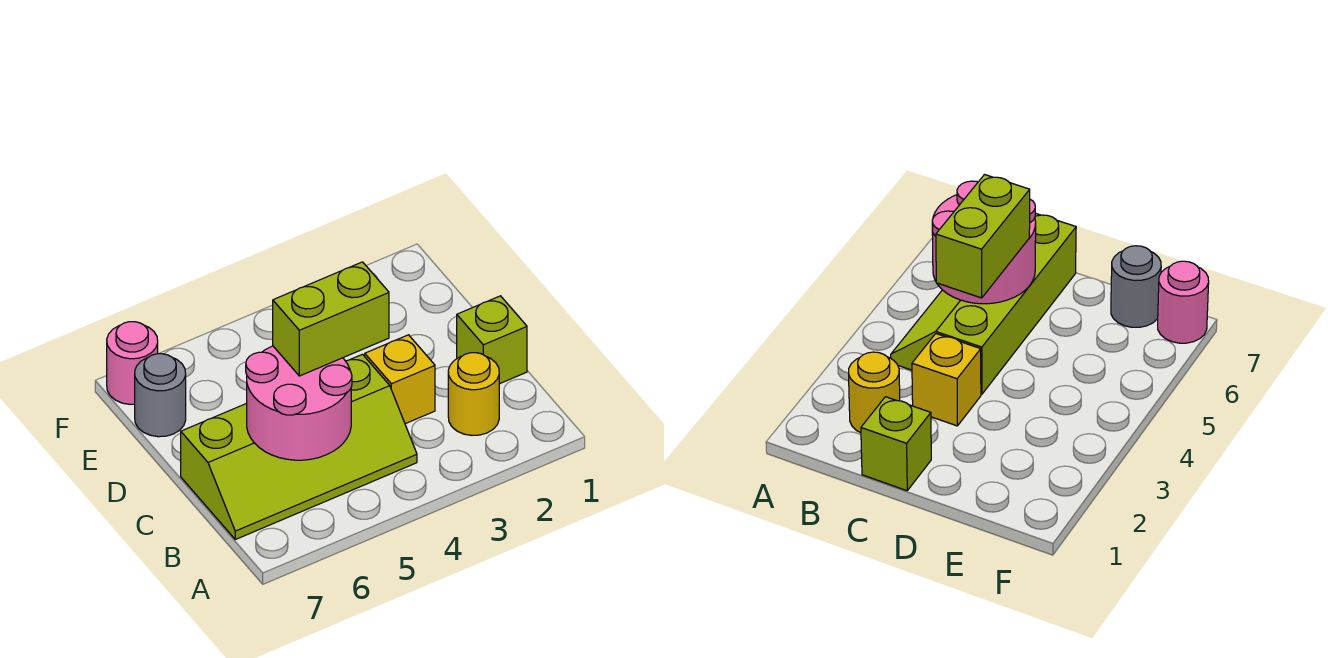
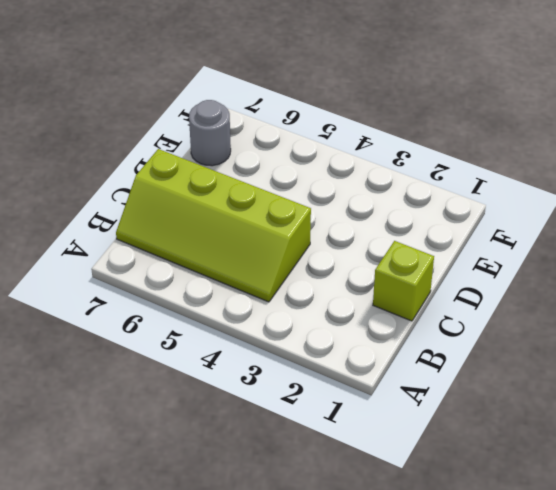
none -> yellow 1x1 round brick [448,353,499,435]
none -> yellow 1x1 brick [365,335,435,424]

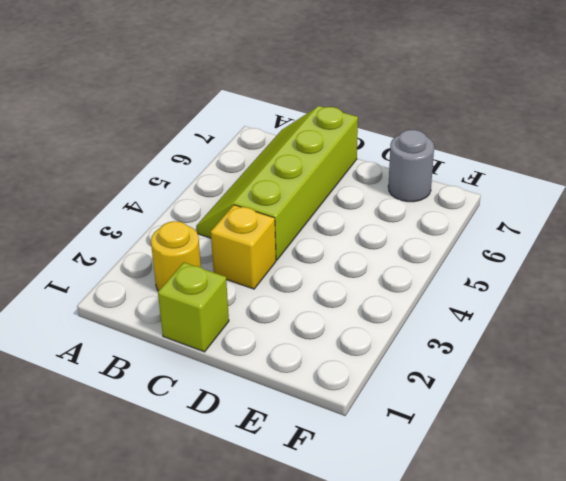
none -> pink 1x1 round brick [107,322,158,404]
none -> pink 2x2 round brick [246,346,352,460]

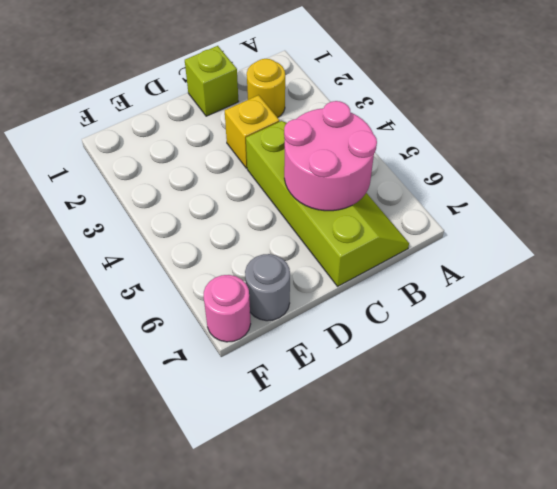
none -> lime 1x2 brick [273,262,389,376]

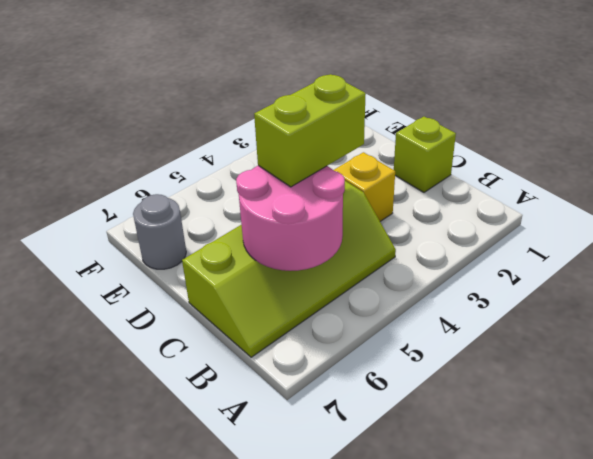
none -> yellow 1x1 round brick [448,353,499,435]
none -> pink 1x1 round brick [107,322,158,404]

